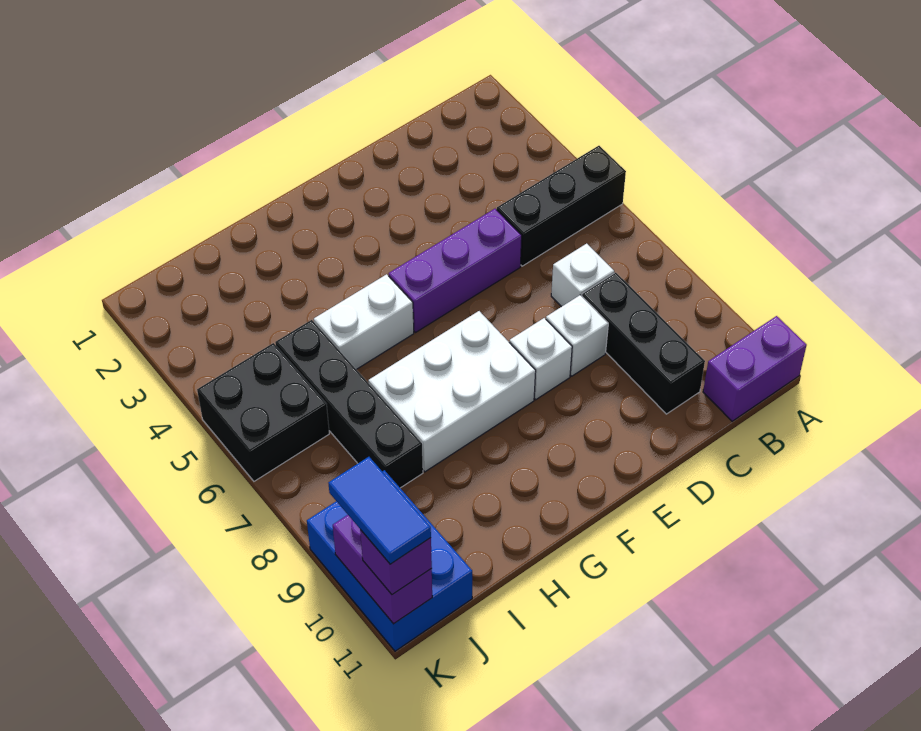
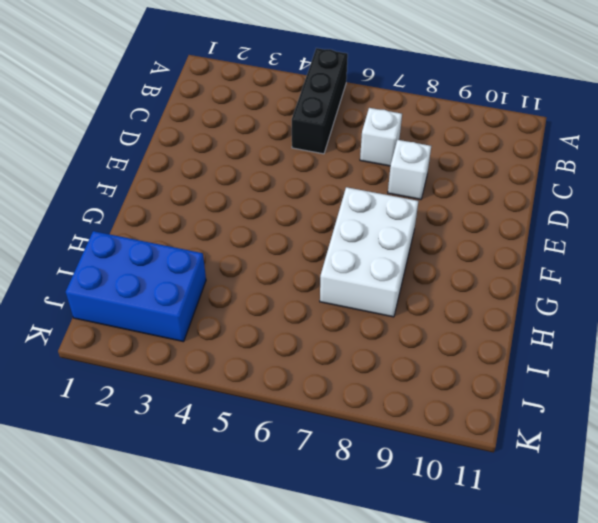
blue 2x3 brick [66,231,206,342] -> blue 2x3 brick moved to [307,470,472,651]
none -> purple 1x2 brick [703,316,807,421]
none -> black 1x3 brick [582,273,705,414]
none -> purple 1x3 brick [389,209,522,332]

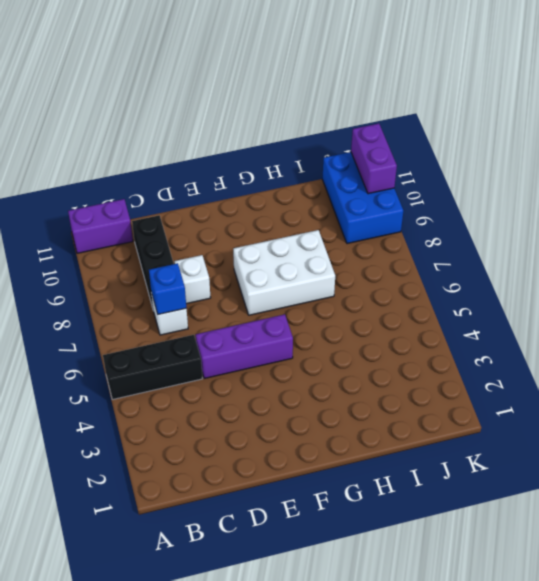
blue 1x1 brick [149,263,186,314] -> none
none -> white 1x1 brick [509,318,572,400]
none -> white 1x2 brick [314,274,414,369]
none -> black 1x4 brick [275,320,423,488]

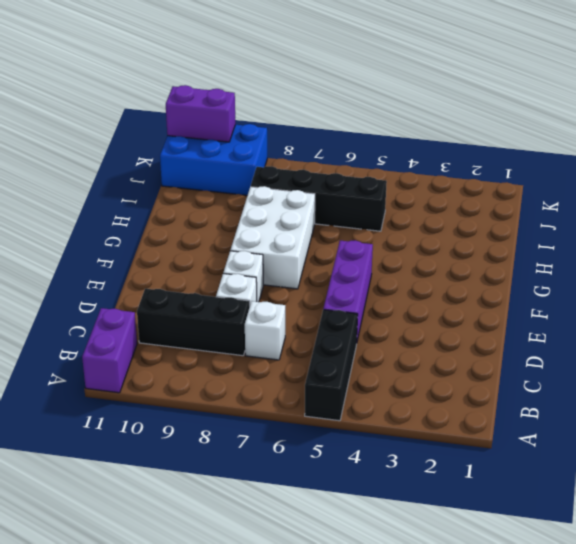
none -> white 1x2 brick [314,274,414,369]
none -> black 2x2 brick [197,343,329,481]
none -> purple 1x1 brick [360,530,432,595]

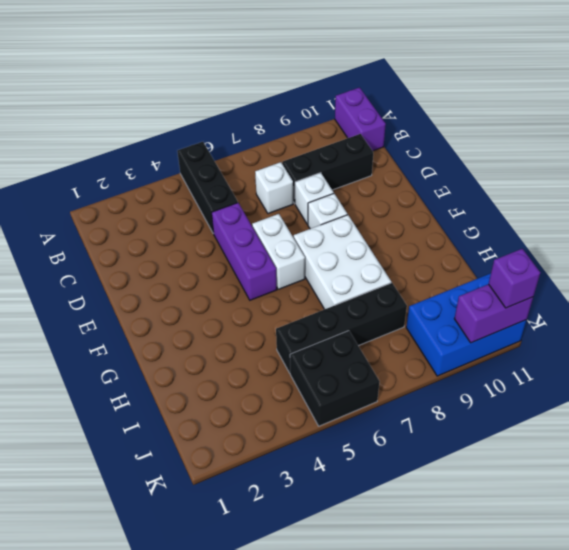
white 1x2 brick [252,214,305,289] -> white 1x2 brick moved to [314,274,414,369]
none -> blue 1x2 tile [328,457,431,564]

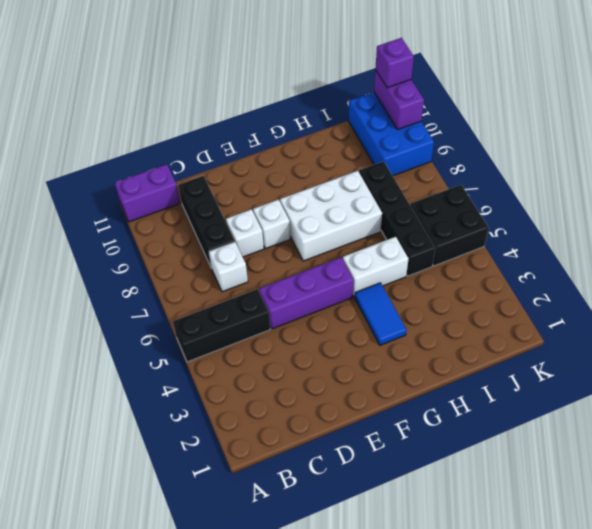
blue 1x2 tile [355,283,407,345] -> blue 1x2 tile moved to [328,457,431,564]

